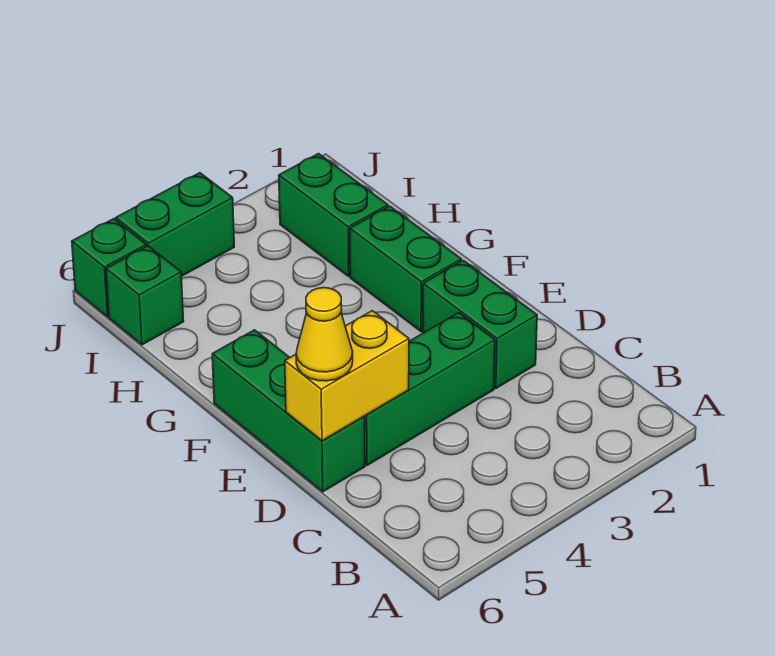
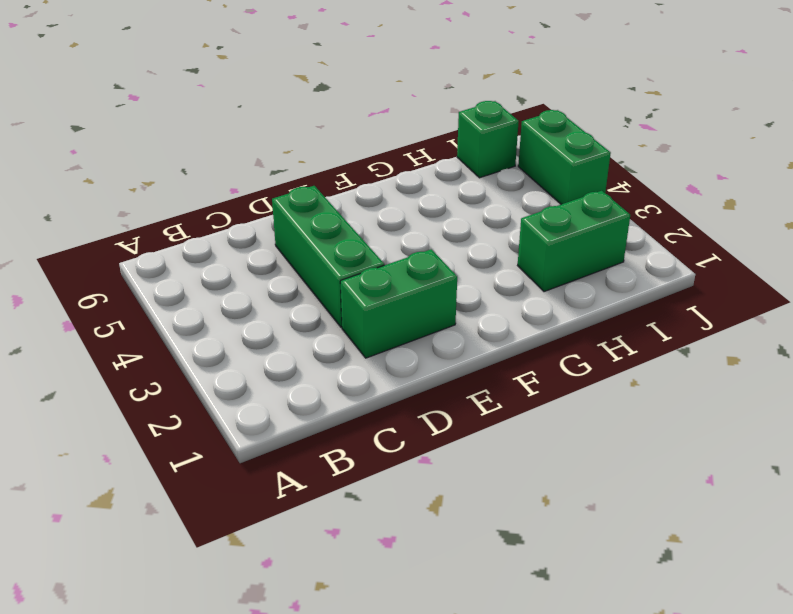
none -> green 1x3 brick [212,330,365,492]
none -> green 1x2 brick [350,206,461,332]

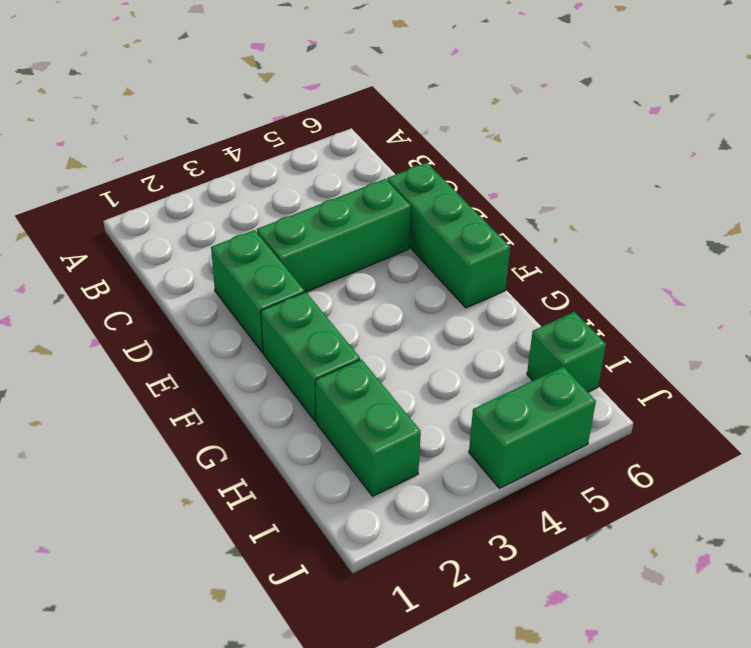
none -> green 1x1 brick [72,219,146,317]
none -> yellow 1x2 brick [285,311,409,441]

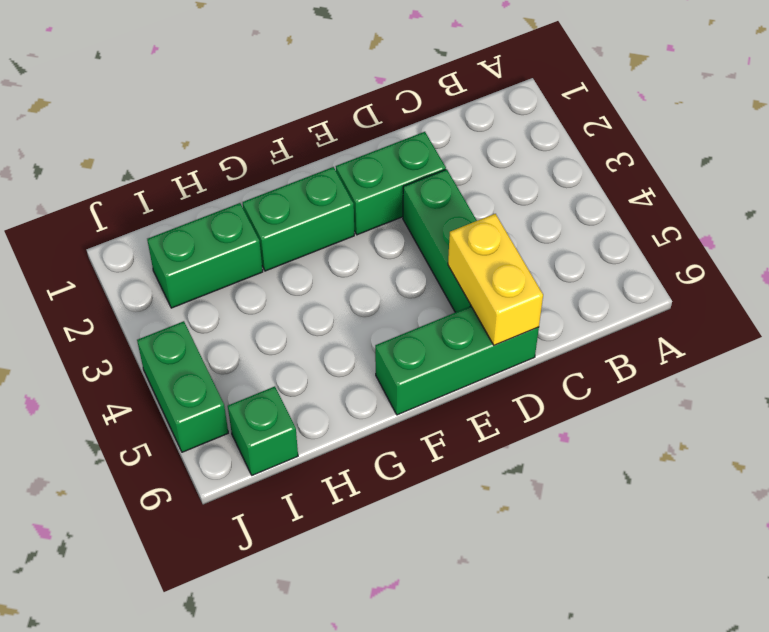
none -> green 1x1 brick [72,219,146,317]
none -> yellow 1x1 cone [296,288,353,381]

